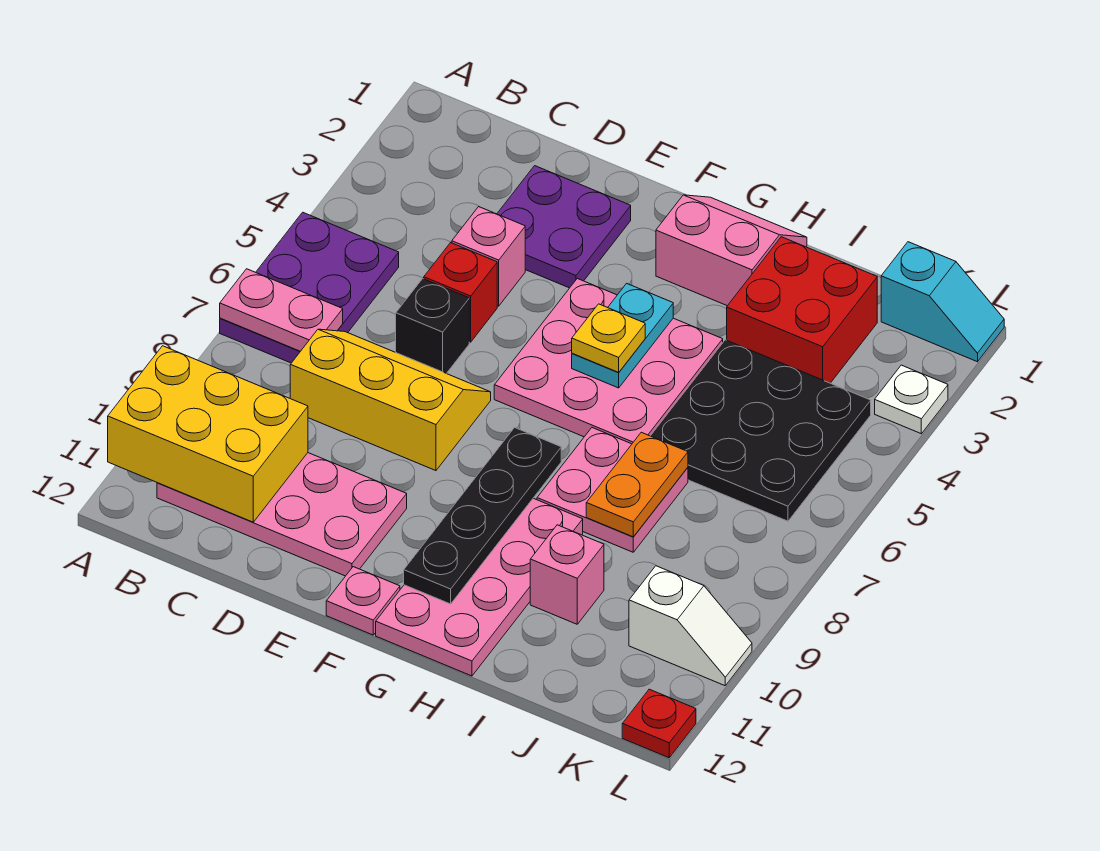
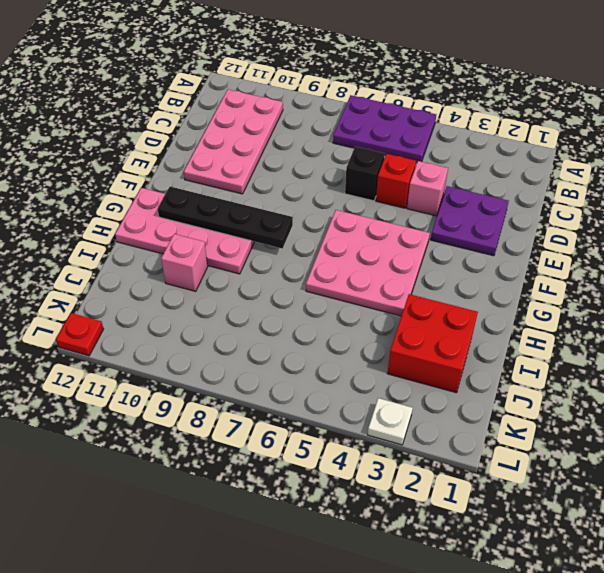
none -> yellow 2x3 slope [290,329,491,471]
none -> pink 1x1 plate [326,567,400,635]
none -> pink 2x2 slope [656,195,807,306]

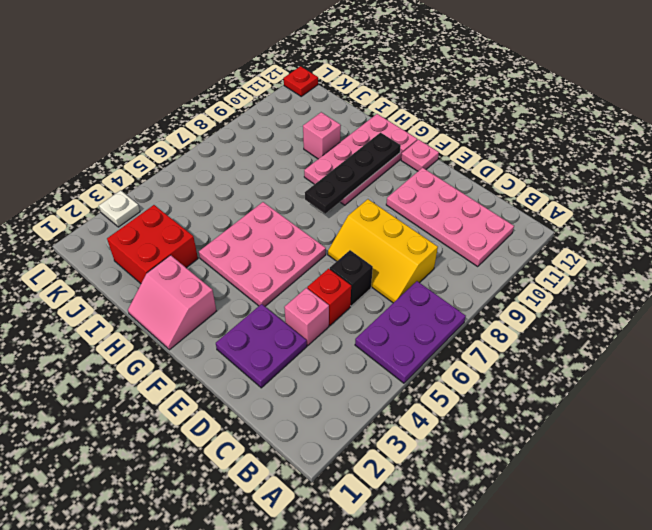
none -> pink 2x2 plate [537,428,688,552]
none -> black 3x3 plate [651,340,871,521]
none -> cyan 1x2 slope [881,242,1004,362]

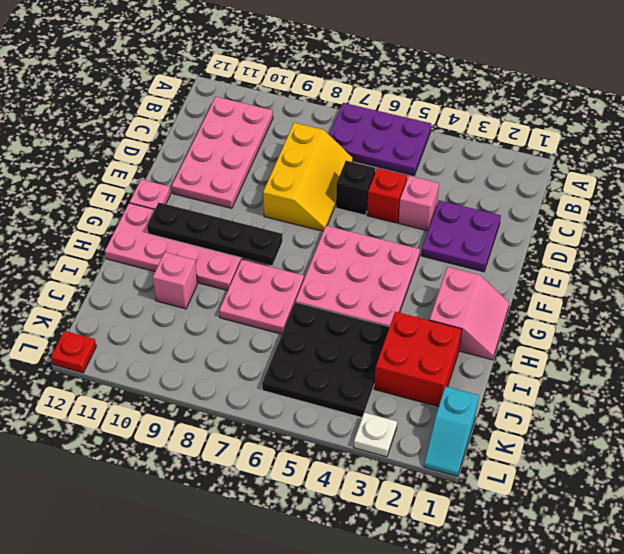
none -> white 1x2 slope [629,566,752,686]
none -> pink 1x2 plate [220,269,343,351]
none -> yellow 2x3 brick [108,346,308,522]

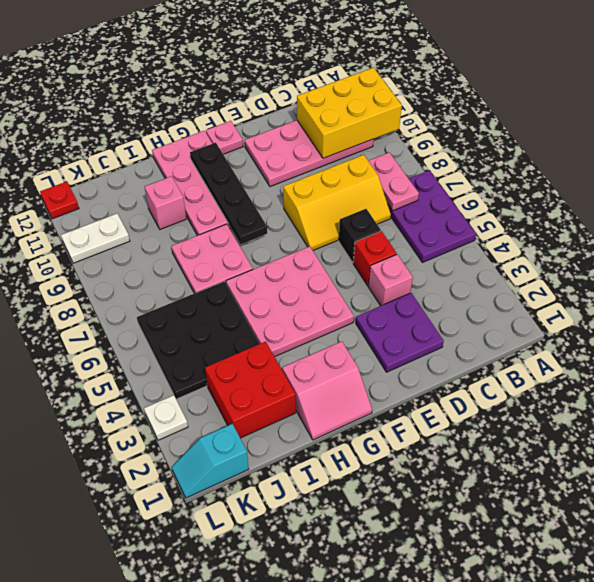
pink 1x2 plate [369,152,419,211] -> pink 1x2 plate turned to [220,269,343,351]
white 1x2 plate [61,214,130,263] -> white 1x2 slope [629,566,752,686]
none -> cyan 1x2 plate [572,283,673,388]
none -> orange 1x2 plate [586,432,688,537]
none -> yellow 1x1 plate [572,304,645,373]

